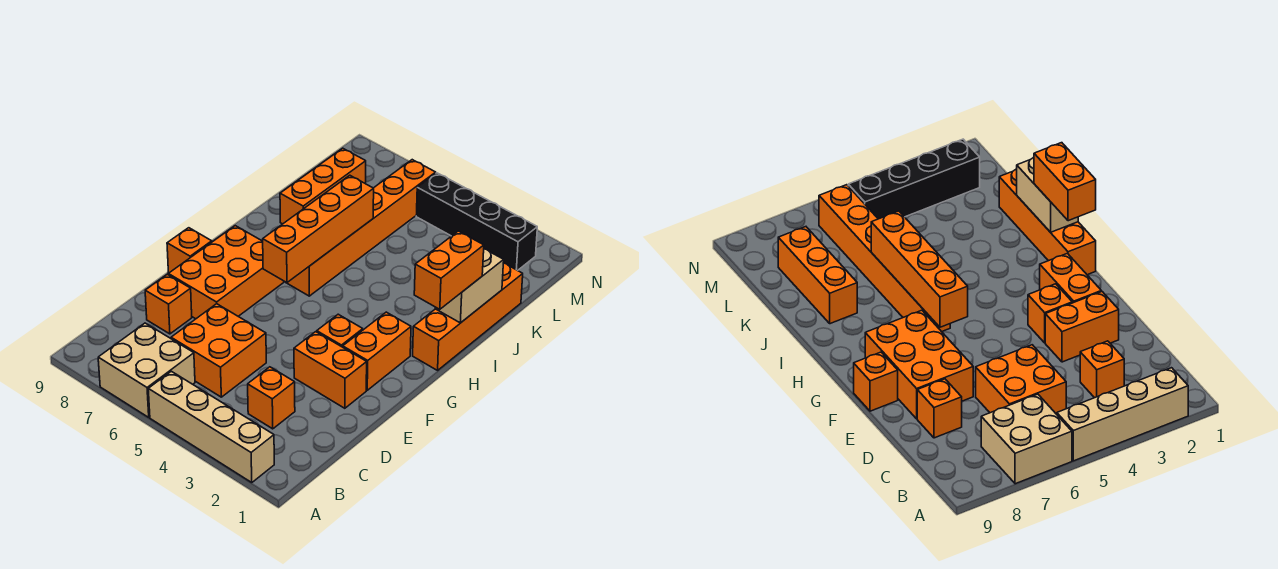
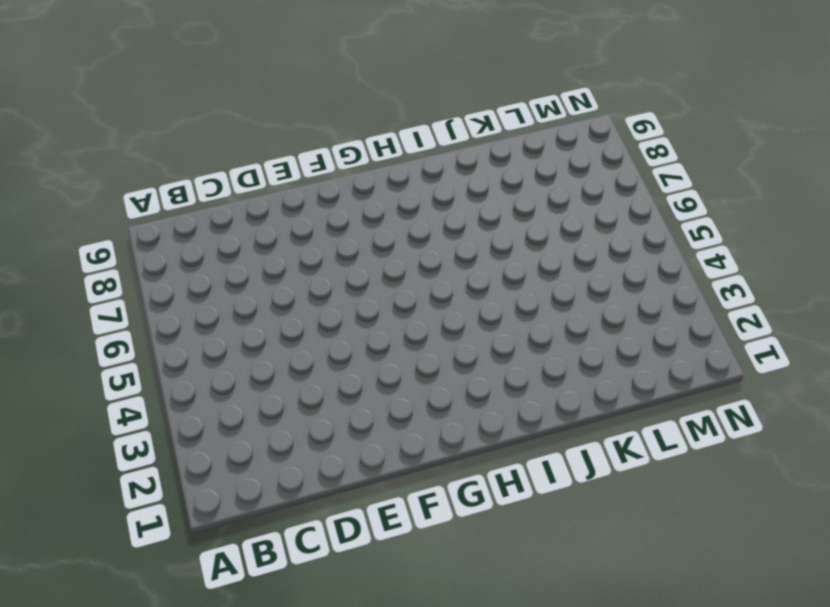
none -> tan 1x4 brick [148,371,274,483]
none -> tan 2x2 brick [98,323,195,417]
none -> orange 1x1 brick [248,367,295,429]

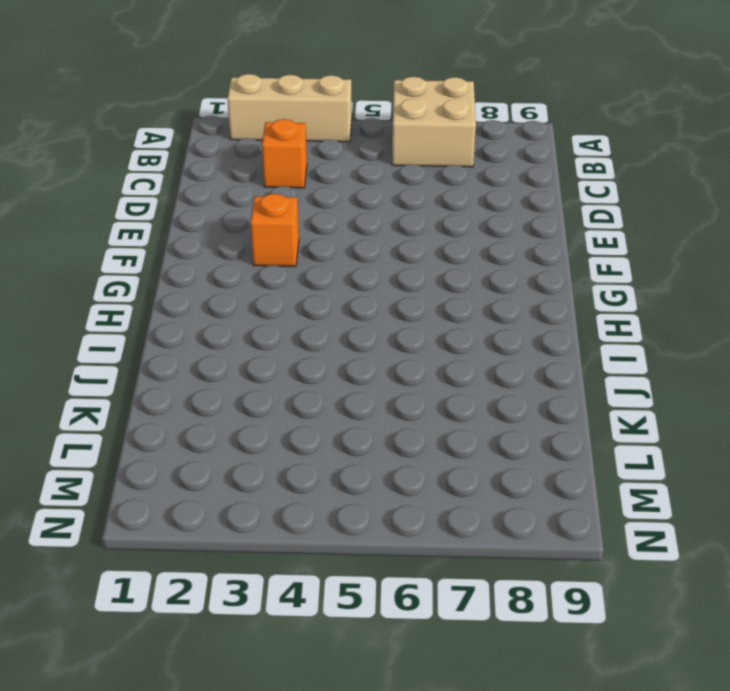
tan 1x3 brick [227,74,352,142] -> tan 1x4 brick [148,371,274,483]
none -> orange 2x2 brick [171,304,266,397]
none -> orange 1x1 brick [145,274,192,334]
none -> orange 1x2 brick [294,332,367,408]

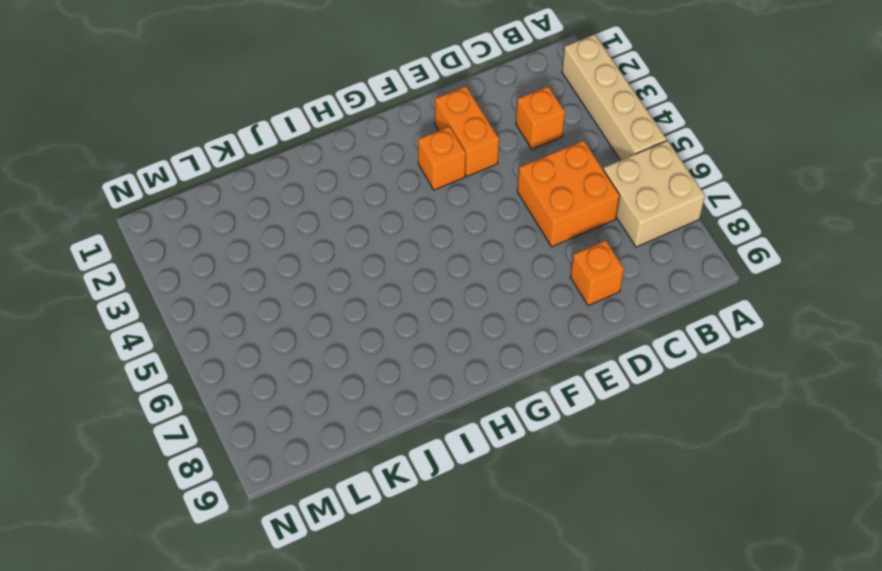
none -> orange 2x3 brick [168,226,284,319]
none -> orange 1x2 brick [343,312,411,390]
none -> orange 1x1 brick [167,228,212,273]

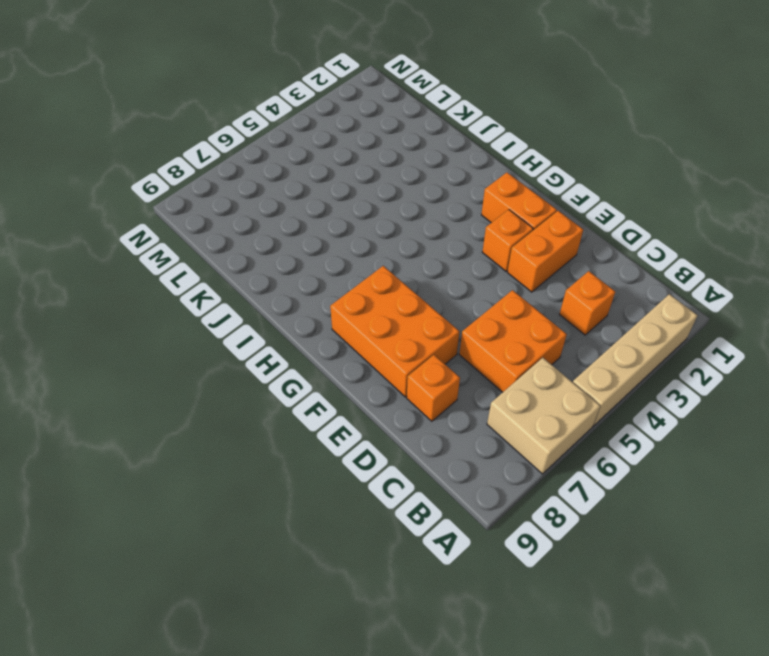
none -> orange 1x1 brick [167,228,212,273]
none -> orange 1x4 brick [413,263,523,370]
none -> orange 1x6 brick [287,160,436,296]

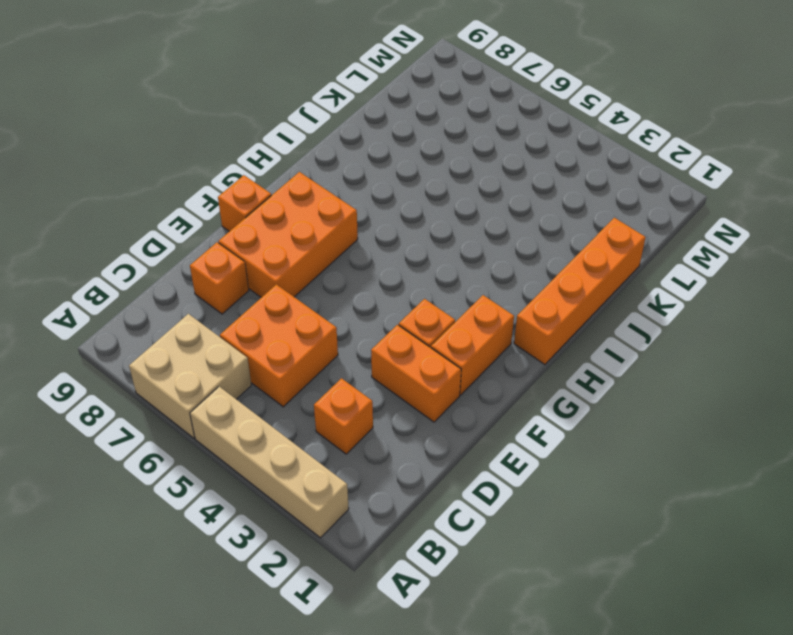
none -> orange 1x6 brick [287,160,436,296]
none -> orange 1x3 brick [280,148,366,224]
none -> black 1x4 brick [416,173,537,271]

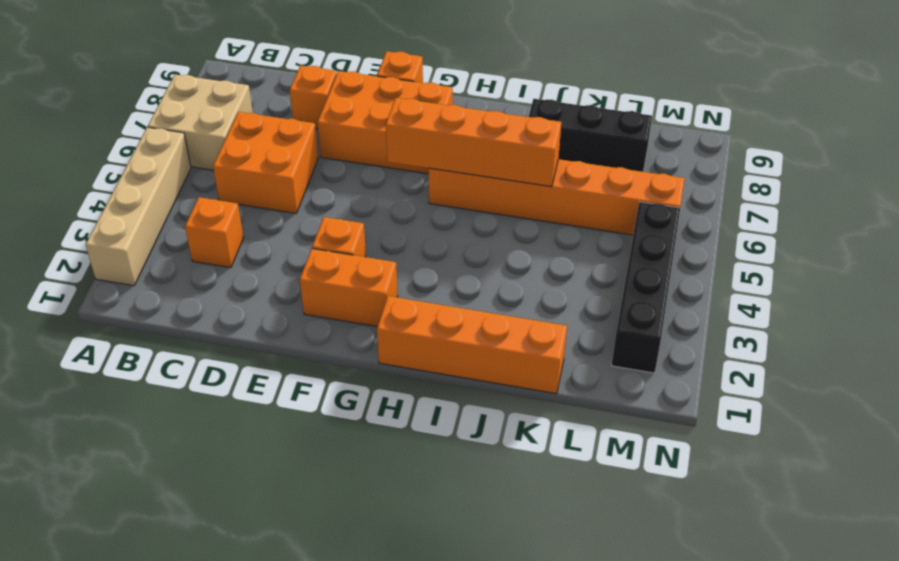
black 1x3 brick [529,99,652,172] -> orange 1x3 brick [280,148,366,224]
none -> orange 1x2 brick [294,332,367,408]
none -> tan 1x2 brick [435,249,504,323]
none -> orange 1x2 brick [414,231,484,309]

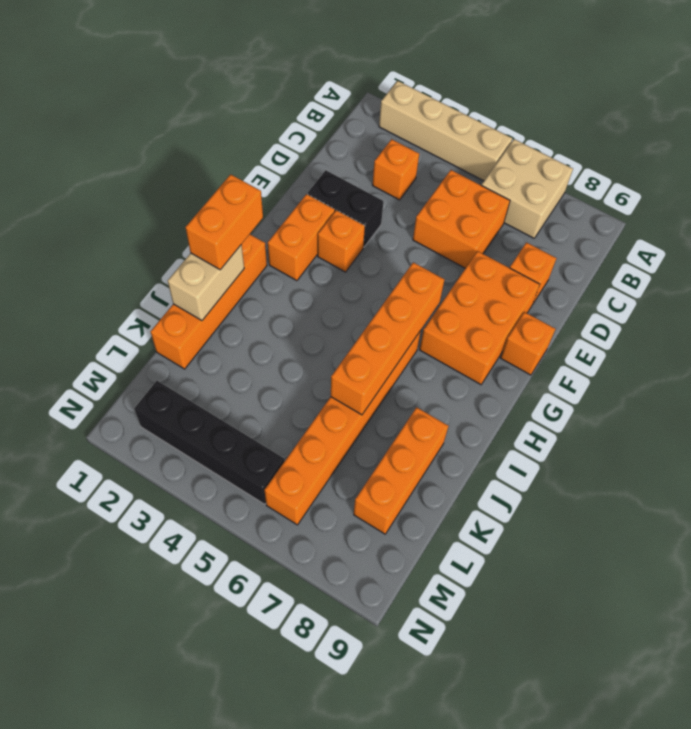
black 1x2 brick [307,170,383,247] -> orange 1x2 brick [294,332,367,408]

